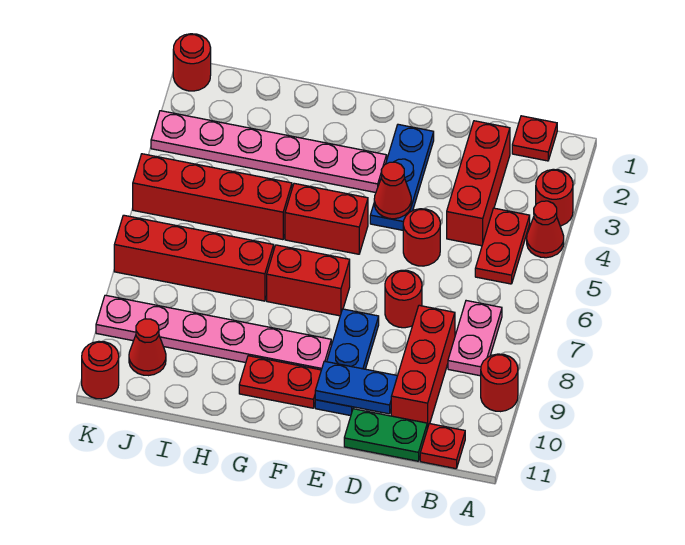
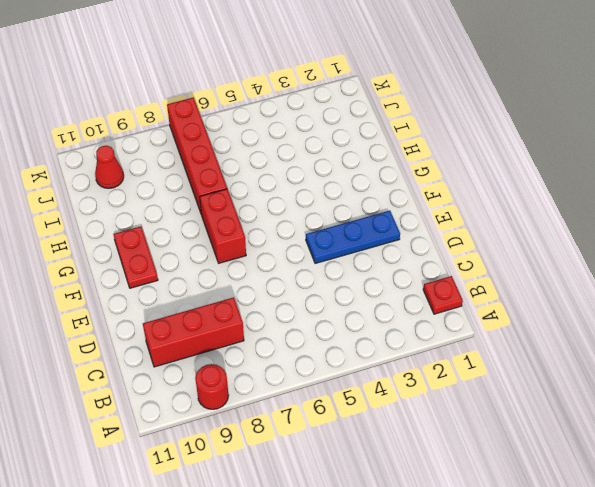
none -> red 1x1 round brick [536,169,573,226]
none -> red 1x1 cone [527,201,564,258]
none -> red 1x2 plate [475,208,530,284]

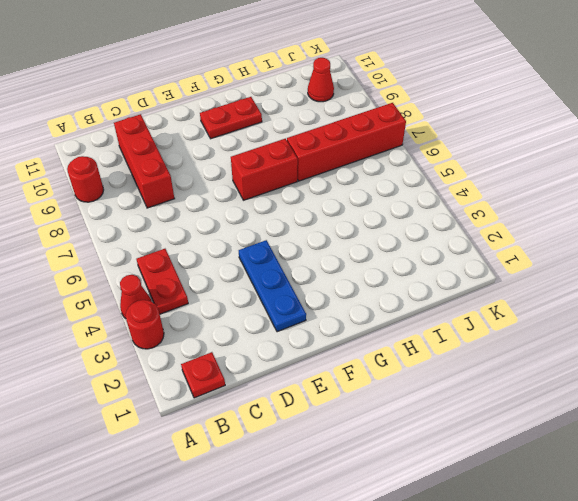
none -> pink 1x2 plate [448,301,502,376]
none -> red 1x1 plate [420,424,465,469]
none -> red 1x3 brick [447,121,510,246]

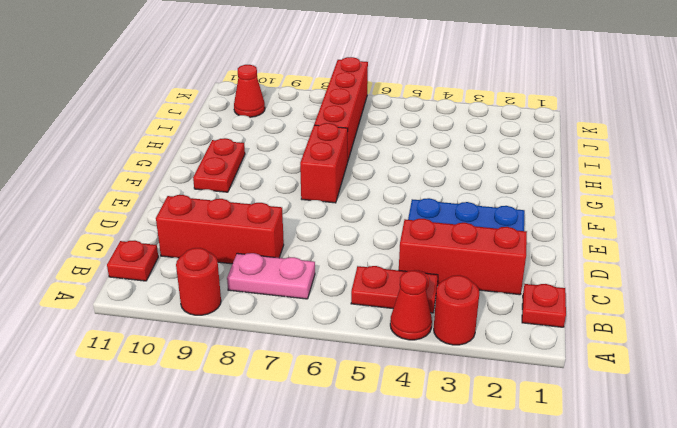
none -> green 1x2 plate [344,409,427,461]
none -> red 1x1 round brick [403,209,440,266]
none -> red 1x1 round brick [385,270,422,328]

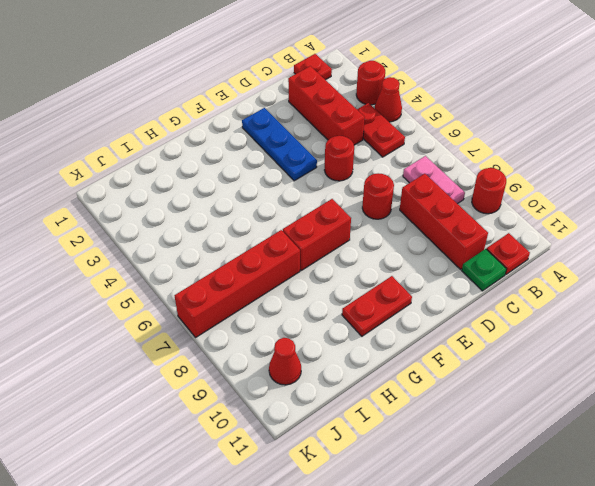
green 1x1 plate [462,249,507,291] -> green 1x2 plate [344,409,427,461]
none -> blue 1x3 plate [315,309,379,416]
none -> pink 1x6 plate [151,111,387,193]
none -> red 1x2 brick [285,183,368,254]

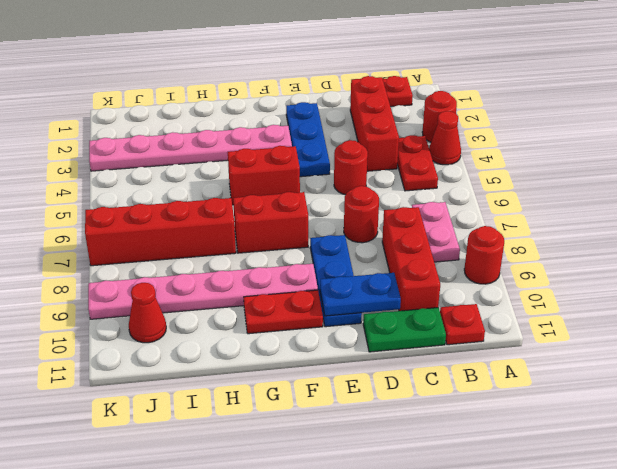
none -> red 1x4 brick [133,154,292,240]
none -> red 1x1 round brick [173,34,211,91]
none -> red 1x1 round brick [82,341,119,399]

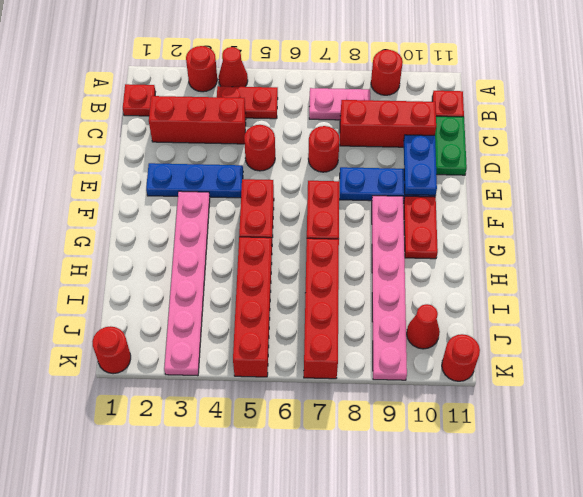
none -> red 1x1 cone [374,162,411,219]

